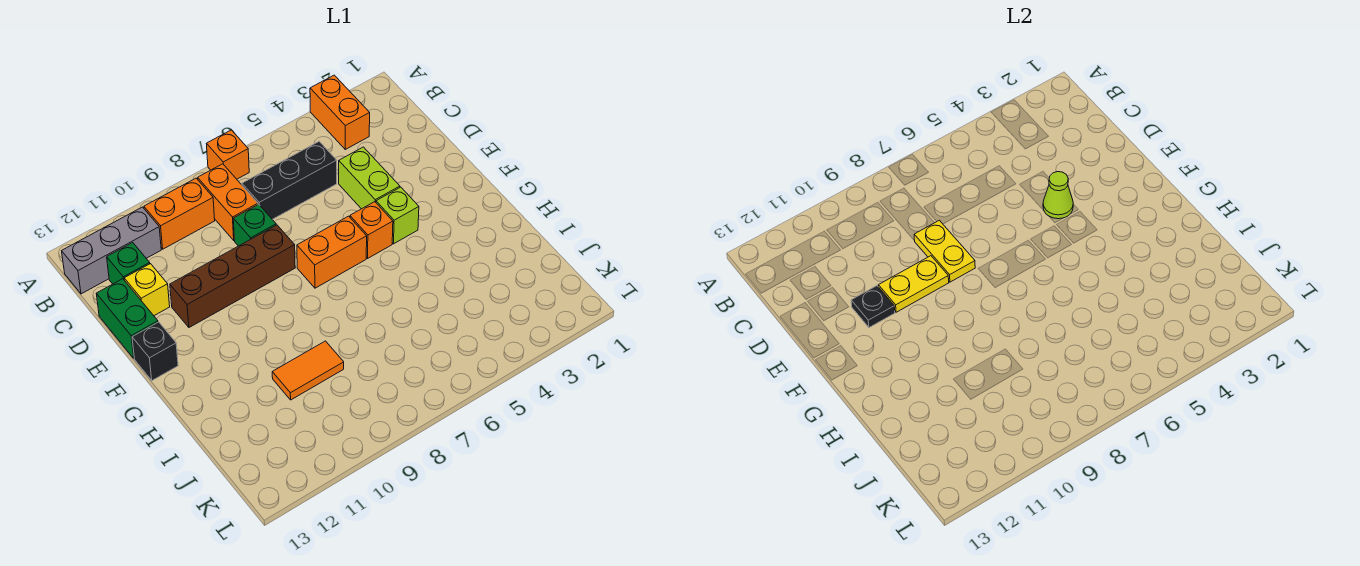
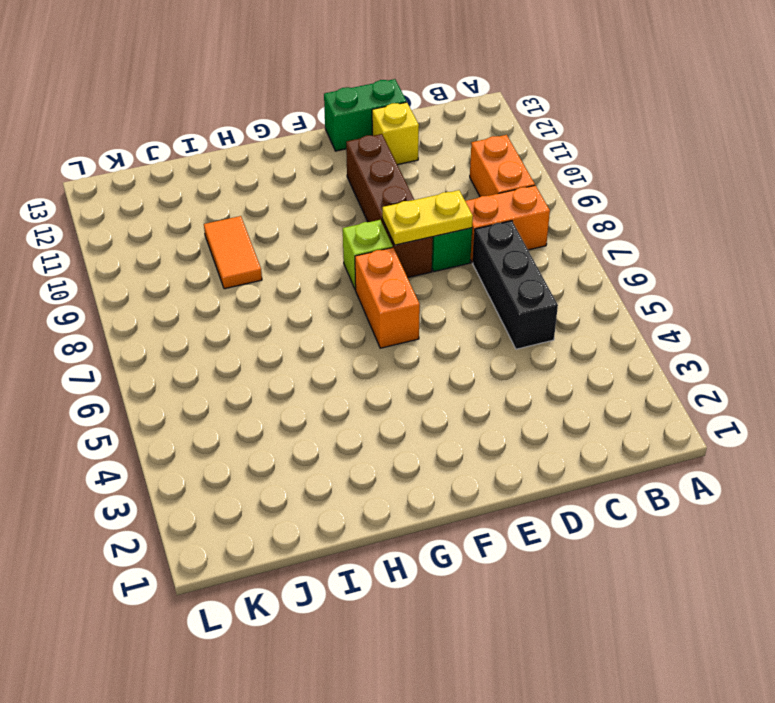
lime 1x1 brick [343,220,393,290] -> lime 1x1 brick moved to [376,187,419,244]
none -> orange 1x2 brick [310,75,370,149]
none -> orange 1x1 brick [207,130,249,179]
none -> grey 1x3 brick [62,207,161,294]

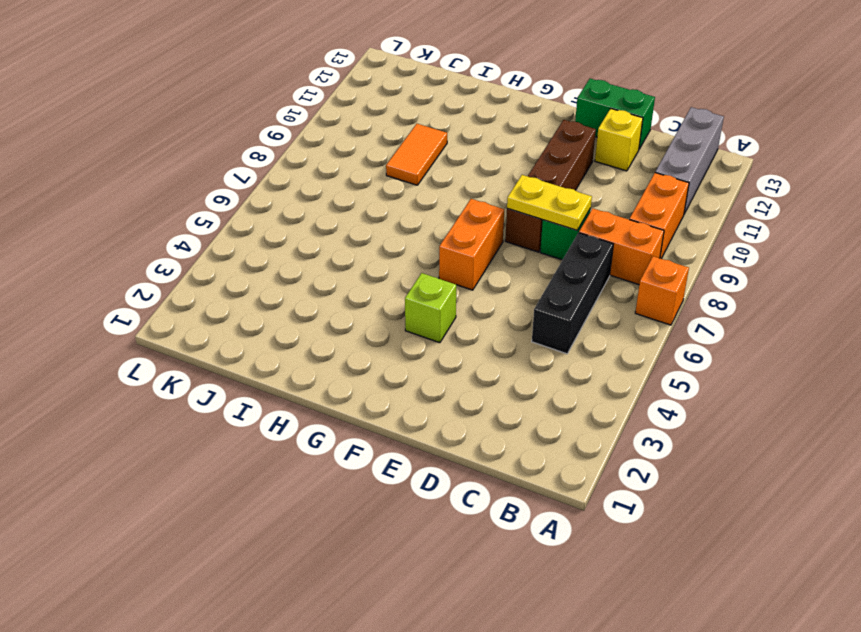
none -> orange 1x2 brick [310,75,370,149]
none -> green 1x1 brick [107,243,150,284]
none -> lime 1x2 brick [339,147,400,209]

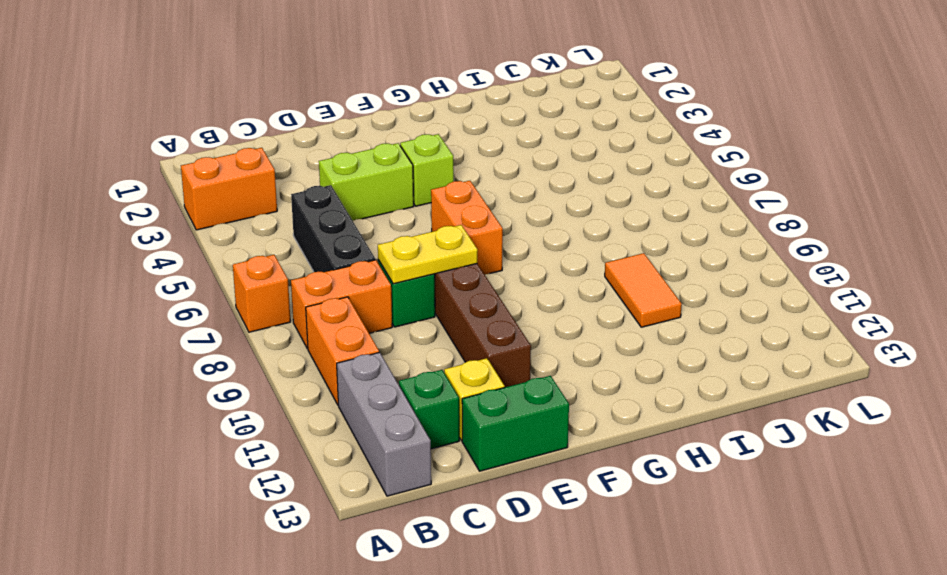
none -> orange 1x1 brick [350,202,393,258]
none -> black 1x1 brick [132,322,178,380]
none -> lime 1x1 cone [1043,172,1073,219]

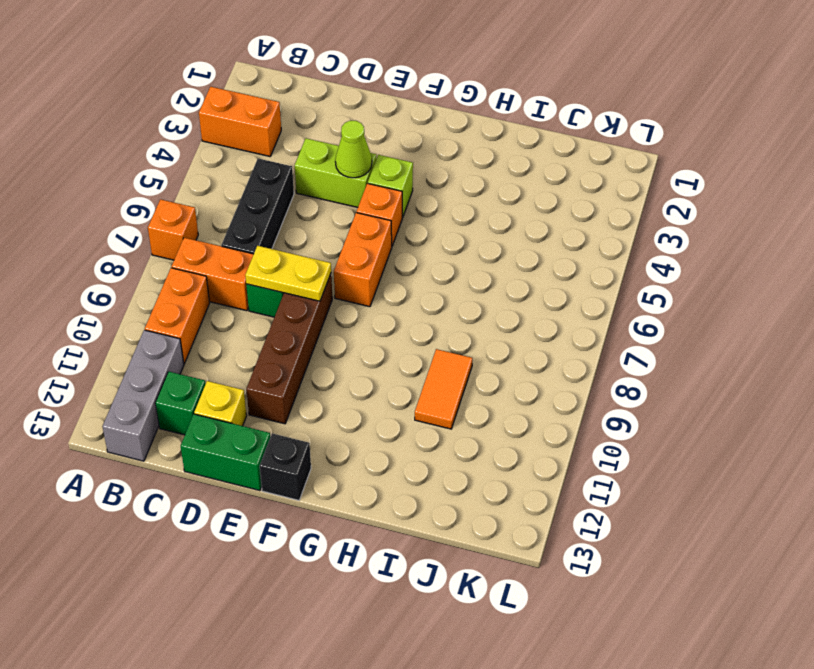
none -> yellow 1x2 plate [878,256,949,312]
none -> black 1x1 plate [851,286,895,327]

